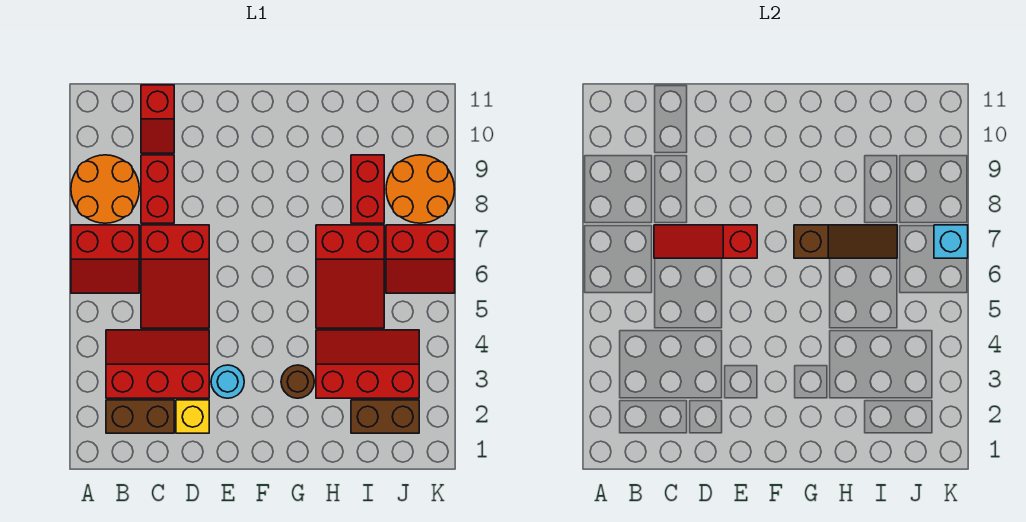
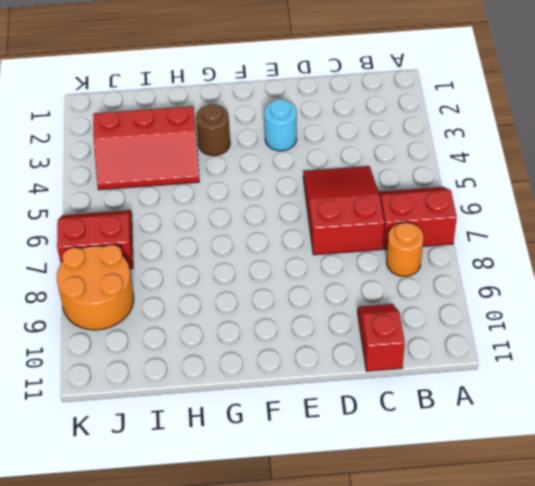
orange 1x1 round brick [387,223,423,276] -> orange 2x2 round brick [71,155,139,223]
none -> brown 1x2 brick [106,400,174,433]
none -> red 2x3 slope [106,330,209,398]
none -> red 1x2 brick [141,155,174,223]

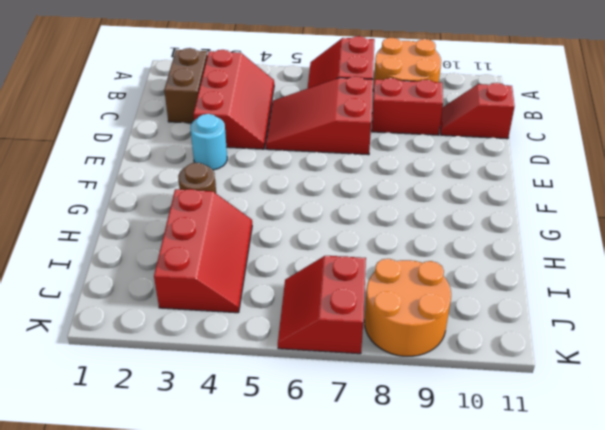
none -> yellow 1x1 brick [176,400,209,433]
none -> red 2x3 slope [316,225,384,328]
none -> brown 1x2 brick [351,400,419,433]

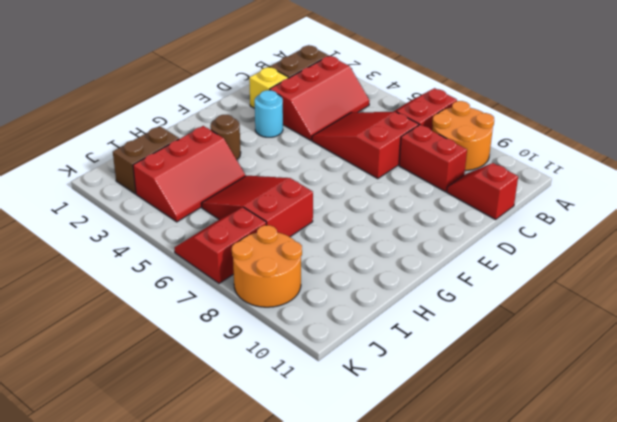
none -> red 1x2 brick [351,155,384,223]
none -> red 1x3 slope [654,225,757,258]
none -> brown 1x3 slope [794,225,897,258]

